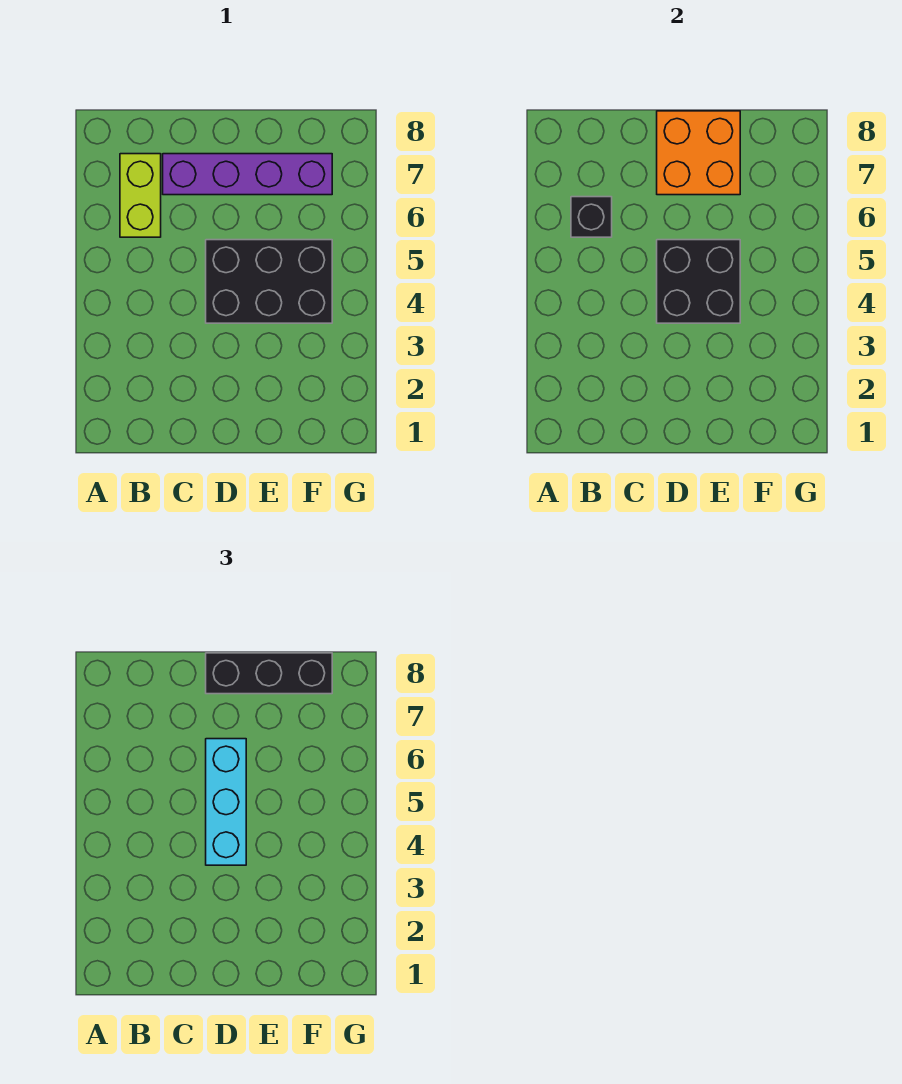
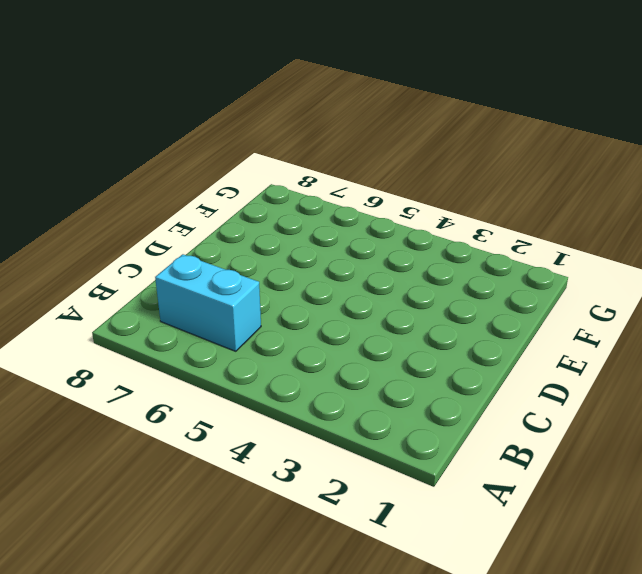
cyan 1x2 brick [155,254,261,351] -> lime 1x2 brick [120,154,161,237]
none -> purple 1x4 brick [163,154,332,195]
none -> black 2x3 brick [206,240,332,323]

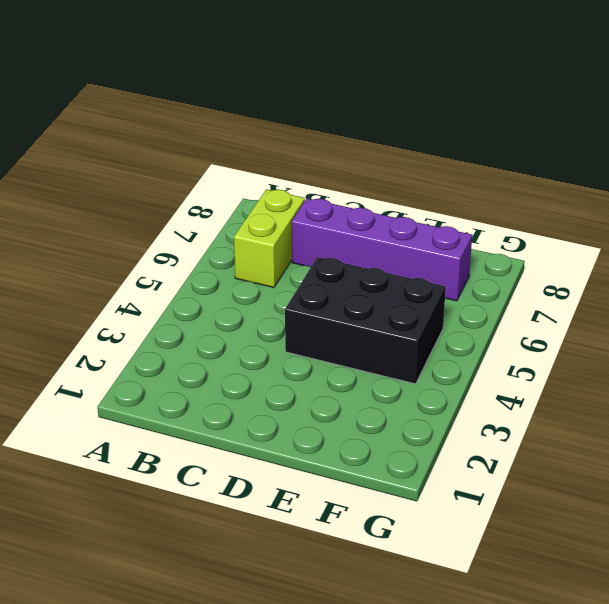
none -> black 1x1 brick [571,197,612,237]
none -> black 2x2 brick [657,240,740,323]

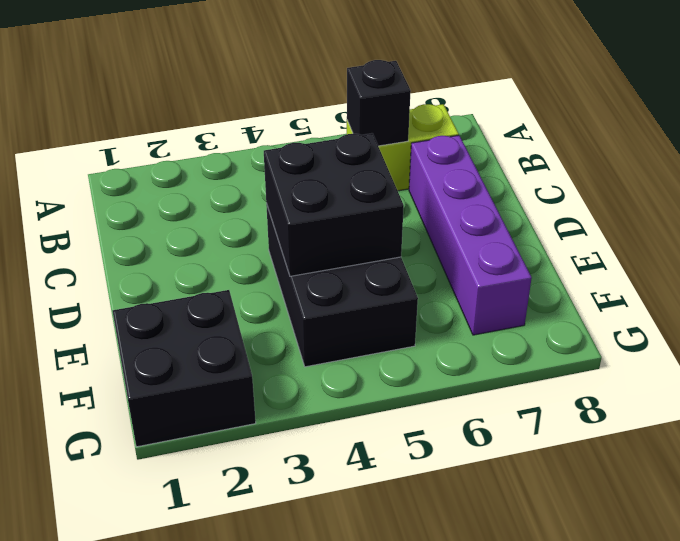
black 2x2 brick [113,290,256,447] -> none
none -> orange 2x2 brick [657,111,740,195]
none -> cyan 1x3 brick [206,739,246,865]

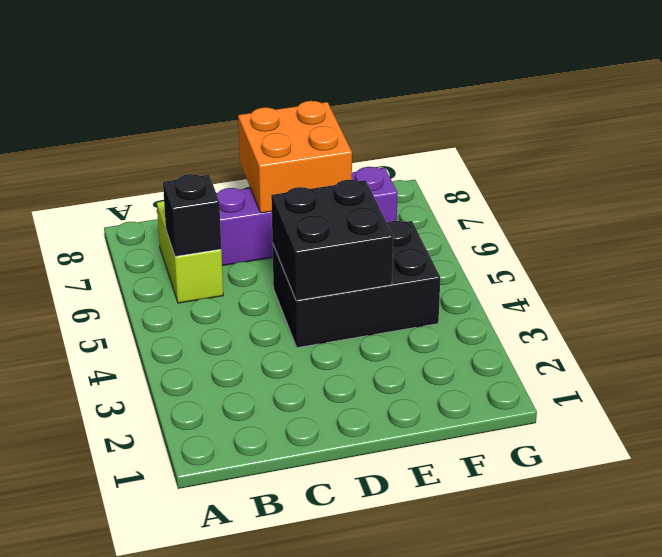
none -> cyan 1x3 brick [206,739,246,865]
none -> black 1x3 brick [206,653,332,694]

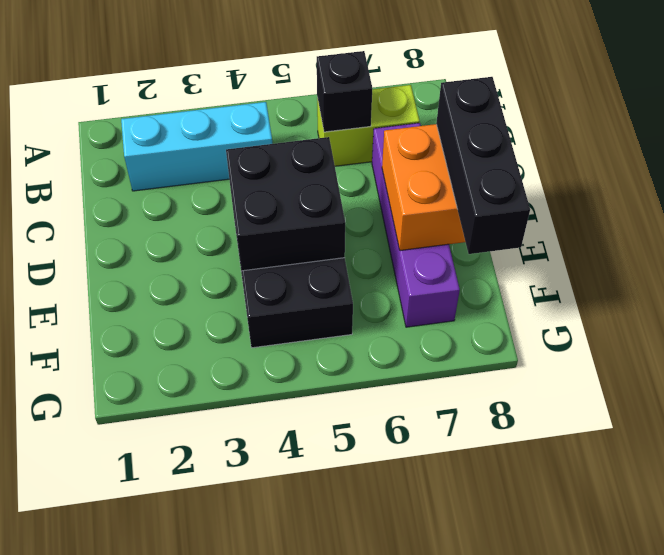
cyan 1x3 brick [121,102,272,191] -> cyan 1x3 brick moved to [206,739,246,865]

